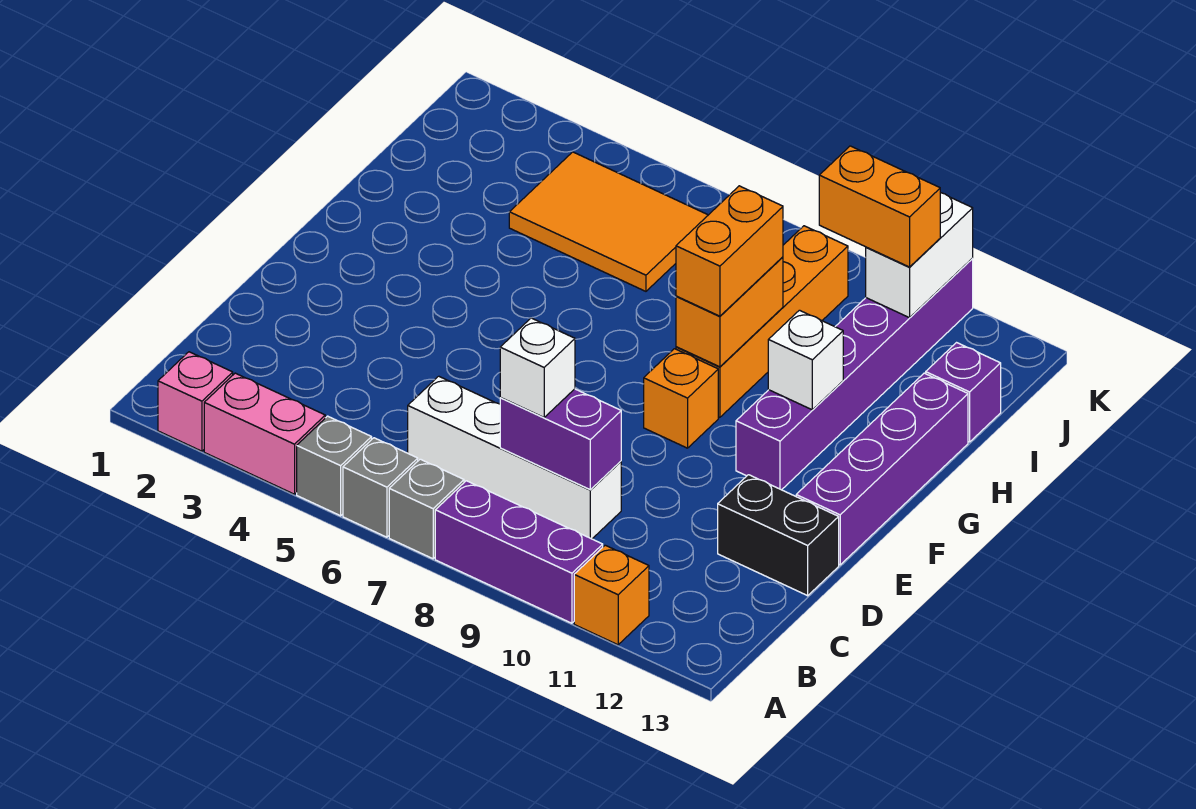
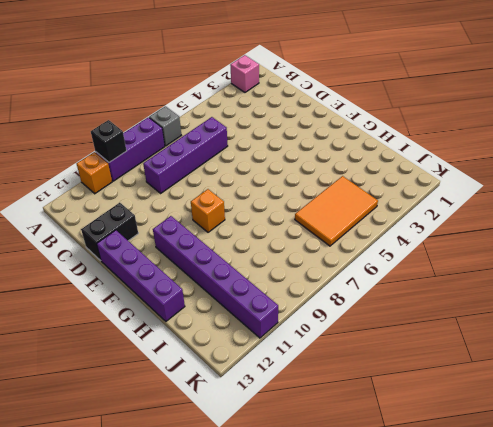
black 1x1 brick [91,120,127,162] -> none
purple 1x4 brick [143,117,228,193] -> white 1x4 brick [408,376,621,539]
none -> pink 1x2 brick [204,373,325,494]
none -> grey 1x1 brick [297,416,372,516]
none -> grey 1x1 brick [343,438,418,537]

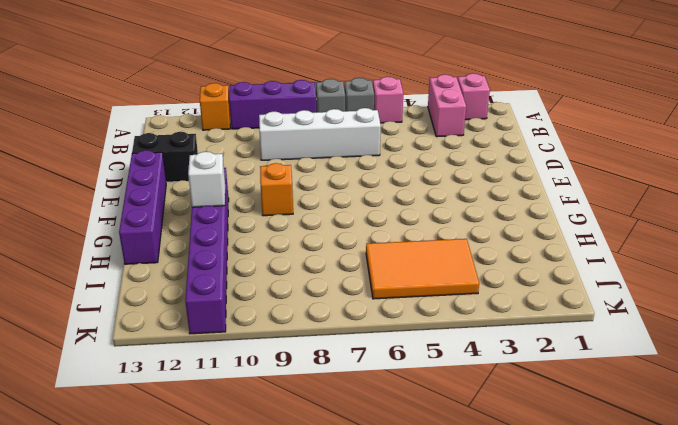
pink 1x2 brick [428,74,466,137] -> pink 1x2 brick turned to [204,373,325,494]
pink 1x1 brick [373,77,403,123] -> grey 1x1 brick [297,416,372,516]
none -> orange 1x4 brick [676,226,848,417]
none -> purple 1x1 brick [926,343,1001,442]
none -> purple 1x2 brick [500,389,621,490]

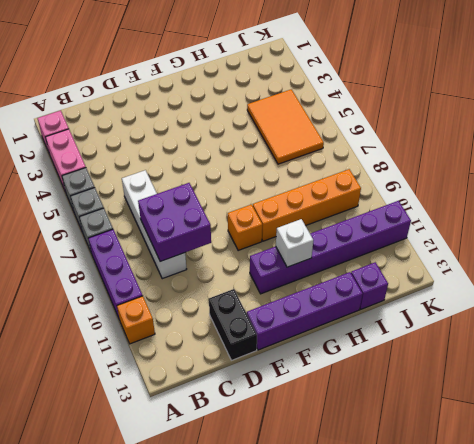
purple 2x2 brick [138,183,211,261] -> purple 1x2 brick [500,389,621,490]
none -> orange 1x2 brick [676,257,783,367]
none -> white 1x2 brick [866,193,973,318]
none -> white 1x1 brick [500,318,575,417]

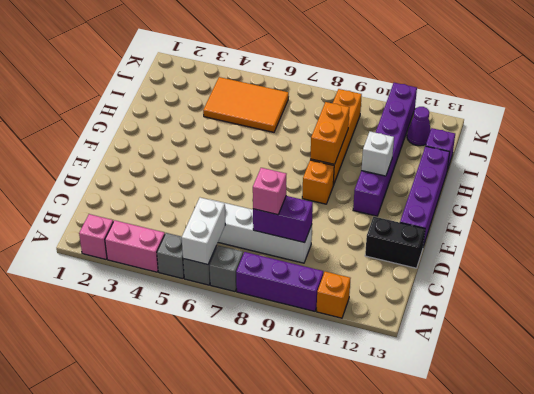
white 1x2 brick [182,198,225,264] -> white 1x2 brick moved to [866,193,973,318]
pink 1x1 brick [253,168,286,215] -> white 1x1 brick [500,318,575,417]
purple 1x1 cone [407,107,431,146] -> none
none -> orange 1x2 brick [676,186,783,316]
none -> orange 1x2 brick [819,146,940,267]

